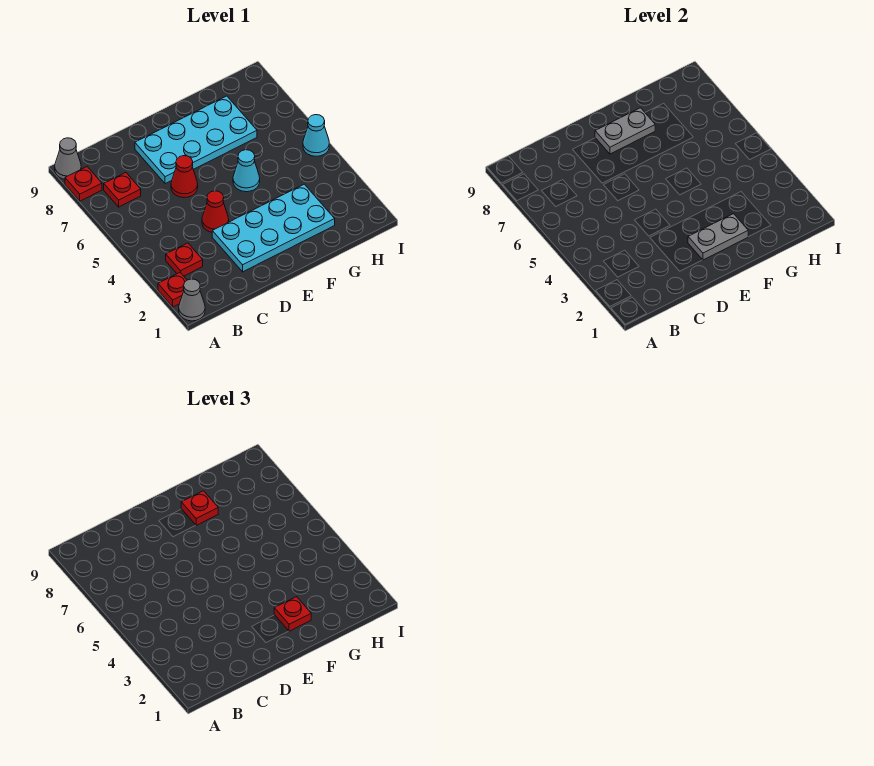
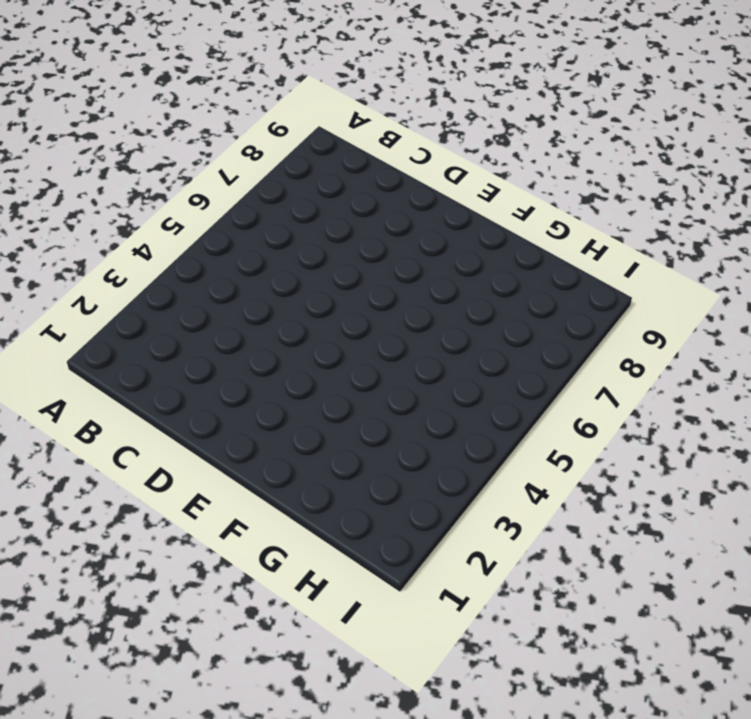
none -> grey 1x1 cone [179,279,205,321]
none -> red 1x1 plate [158,273,187,307]
none -> red 1x1 plate [65,167,102,201]

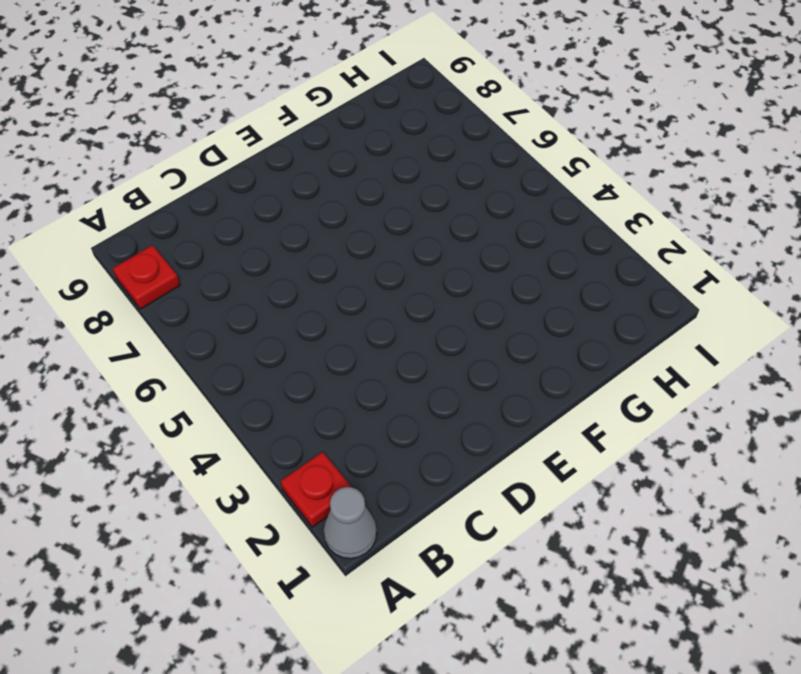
none -> grey 1x1 cone [55,138,81,179]
none -> red 1x1 plate [166,243,203,276]
none -> red 1x1 plate [104,172,141,207]

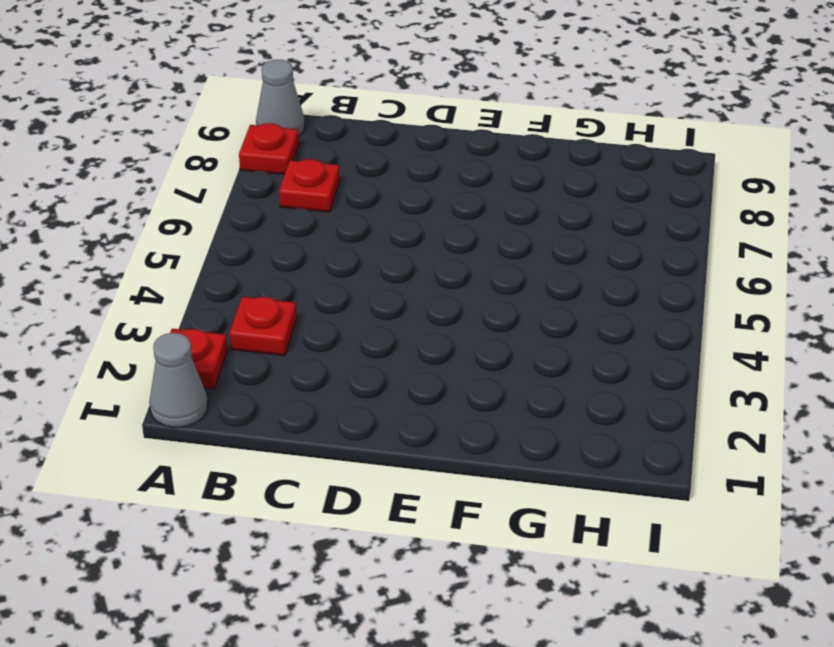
none -> cyan 2x4 plate [212,184,335,272]
none -> red 1x1 cone [202,191,229,232]
none -> red 1x1 cone [171,156,198,198]

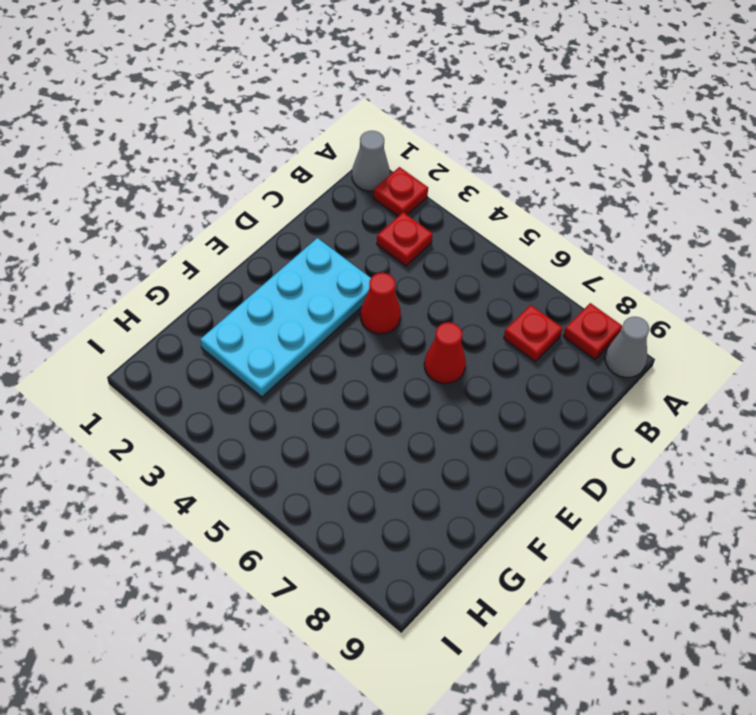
none -> cyan 2x4 plate [135,96,257,184]
none -> cyan 1x1 cone [233,150,260,192]
none -> cyan 1x1 cone [303,115,329,156]

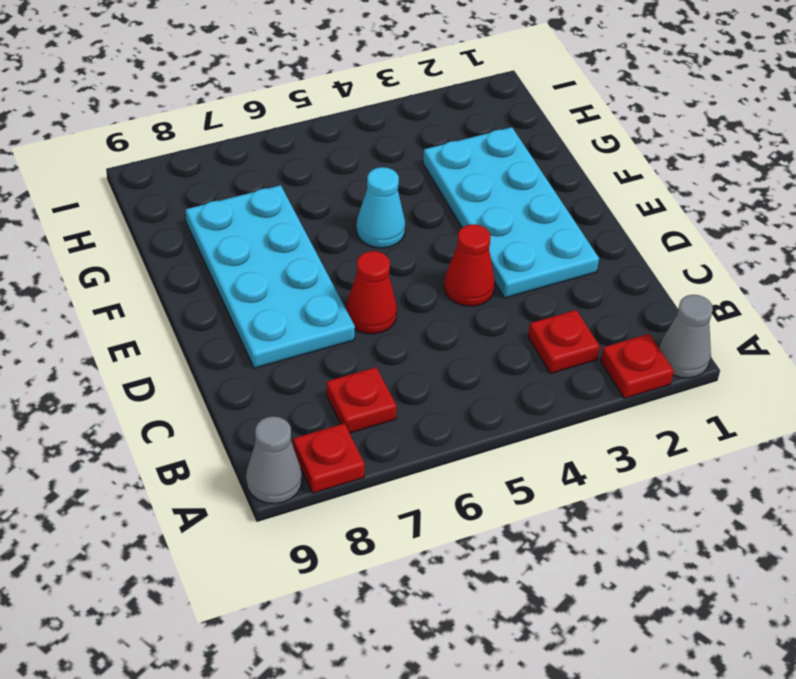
none -> cyan 1x1 cone [303,115,329,156]
none -> grey 1x2 plate [688,214,748,260]
none -> grey 1x2 plate [595,108,655,154]

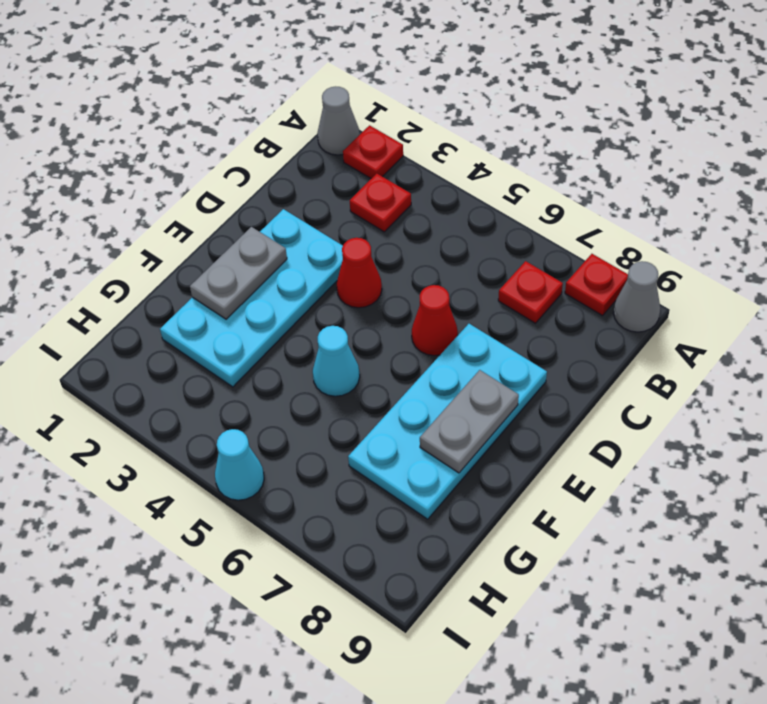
none -> red 1x1 plate [274,597,311,631]
none -> red 1x1 plate [181,491,218,525]

